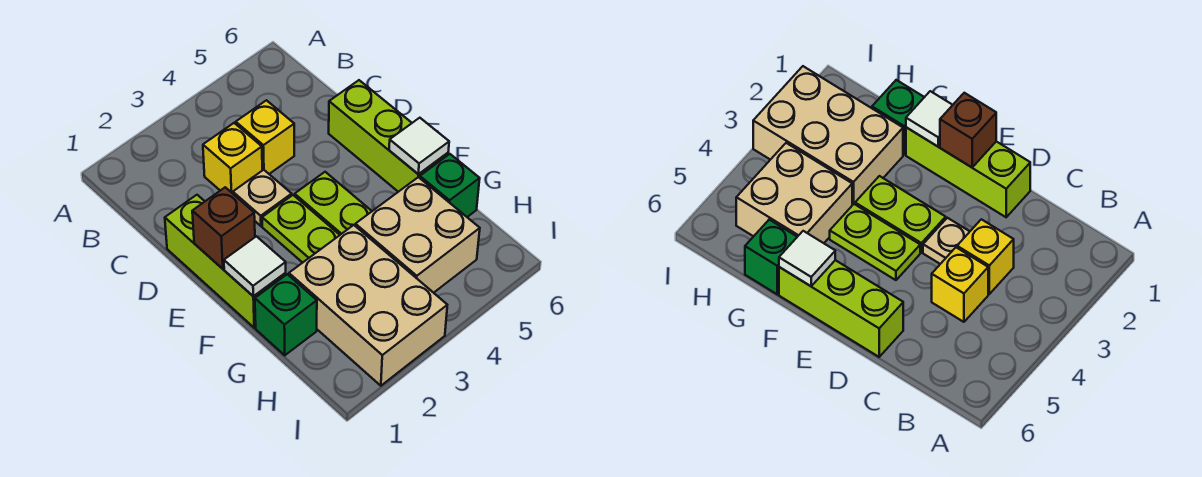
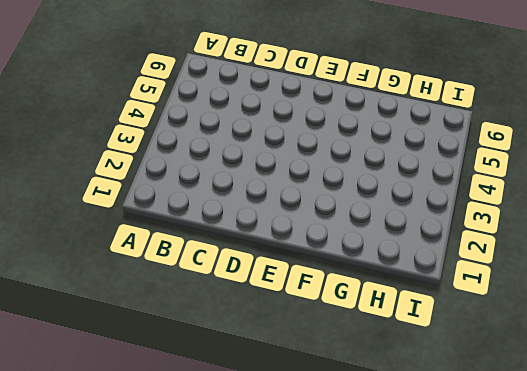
none -> yellow 1x1 brick [203,123,262,193]
none -> yellow 1x1 brick [236,100,294,174]
none -> lime 1x3 brick [165,195,286,328]

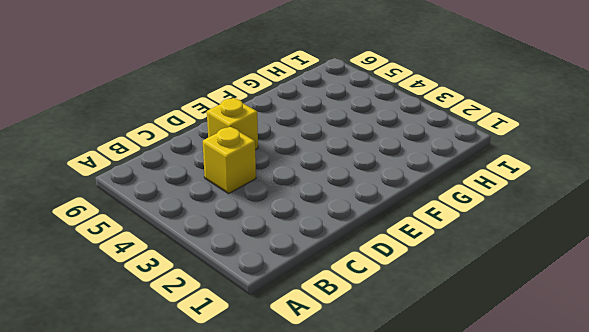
yellow 1x1 brick [207,98,258,150] -> yellow 1x1 brick moved to [203,123,262,193]
none -> lime 1x3 brick [165,195,286,328]
none -> tan 1x1 plate [233,170,292,226]
none -> lime 1x3 brick [329,80,448,192]

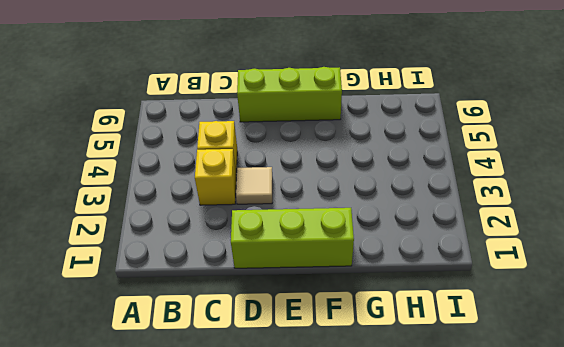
tan 1x1 tile [236,167,272,204] -> tan 1x1 plate [233,170,292,226]
none -> lime 1x2 plate [262,195,339,263]
none -> lime 1x2 plate [295,172,372,235]
none -> green 1x1 brick [255,274,317,355]

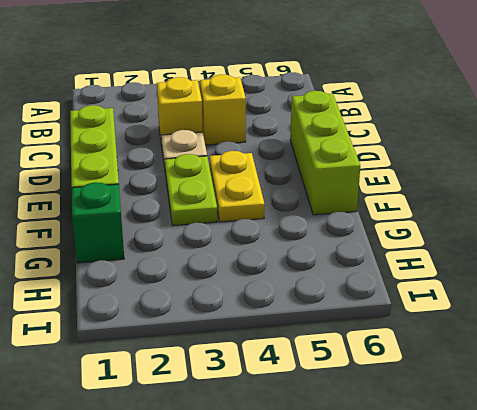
yellow 1x2 plate [209,151,265,222] -> lime 1x2 plate [295,172,372,235]
none -> tan 2x3 brick [289,225,447,386]
none -> tan 2x2 brick [355,177,480,293]
none -> green 1x1 brick [420,154,480,217]

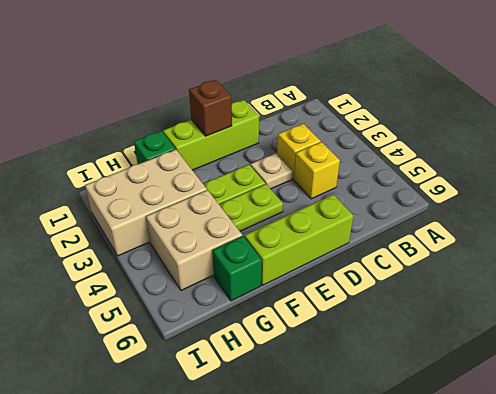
none -> white 1x1 tile [224,236,286,296]
none -> white 1x1 tile [389,118,449,174]

